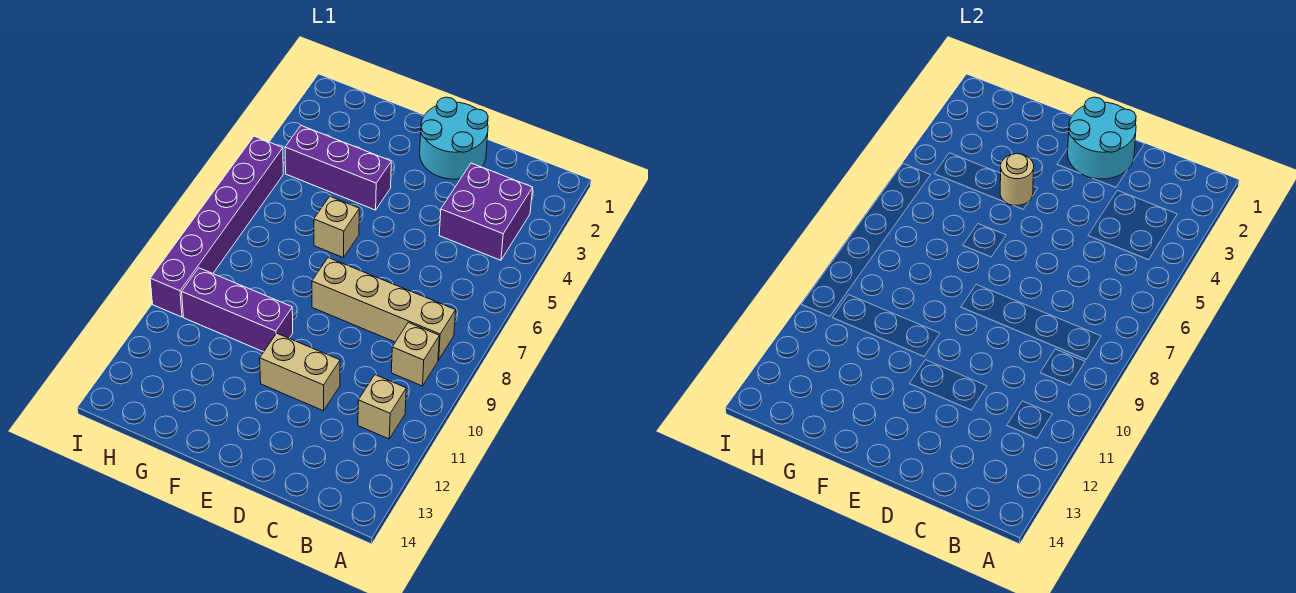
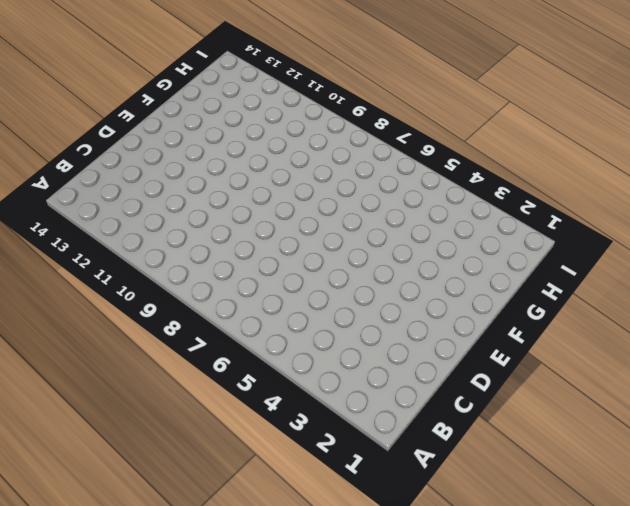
none -> purple 2x2 brick [439,163,533,260]
none -> tan 1x4 brick [312,258,456,360]
none -> tan 1x1 brick [391,323,439,386]

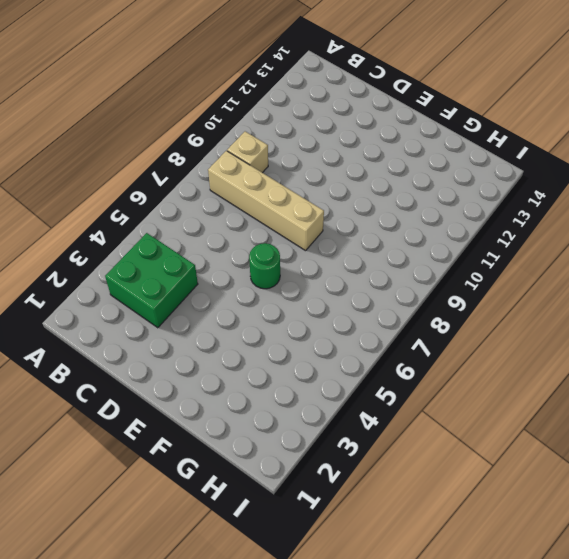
green 2x2 brick [105,233,198,328] -> purple 2x2 brick [439,163,533,260]
green 1x1 round brick [249,243,280,289] -> none
none -> tan 1x1 brick [358,375,406,439]
none -> cyan 2x2 round brick [420,97,488,179]
none -> tan 1x2 brick [260,333,340,411]

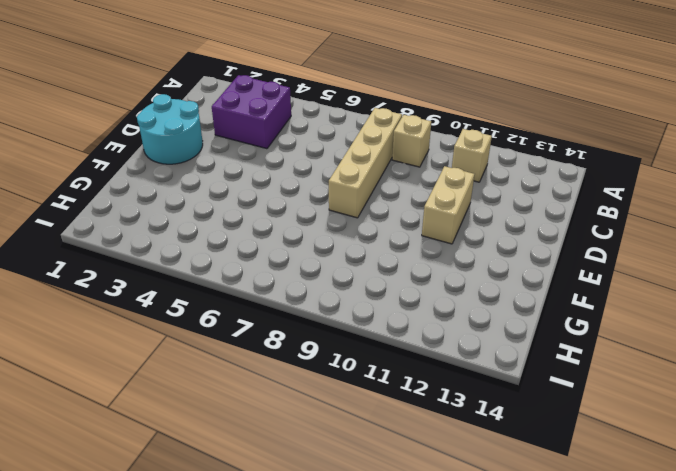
none -> purple 1x3 brick [285,125,391,210]
none -> tan 1x1 brick [314,197,359,258]
none -> purple 1x3 brick [182,268,293,352]

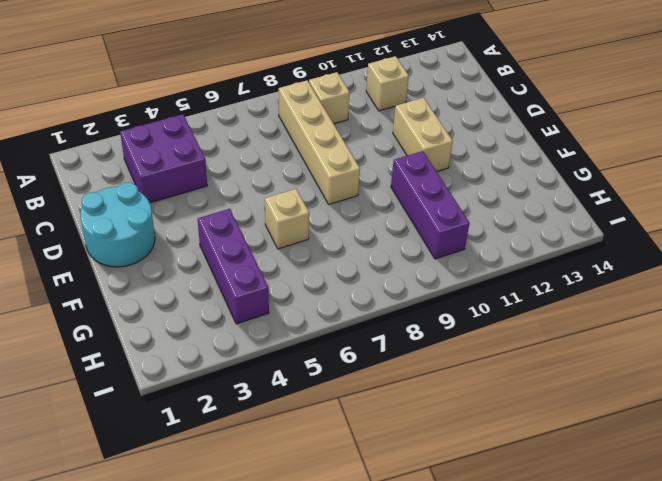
none -> purple 1x6 brick [150,136,283,317]
none -> cyan 2x2 round brick [1068,97,1136,179]
none -> tan 1x1 round brick [1000,154,1034,205]

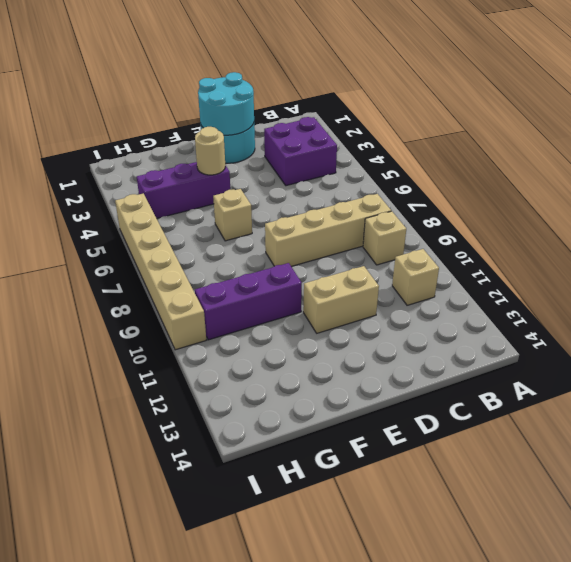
tan 1x6 brick [115,193,206,350] -> purple 1x6 brick [150,136,283,317]

